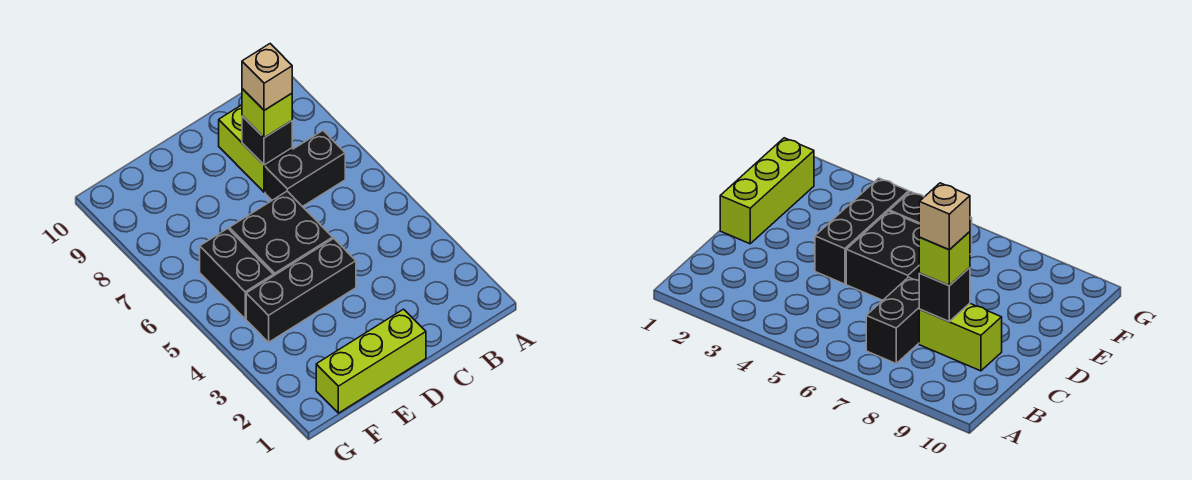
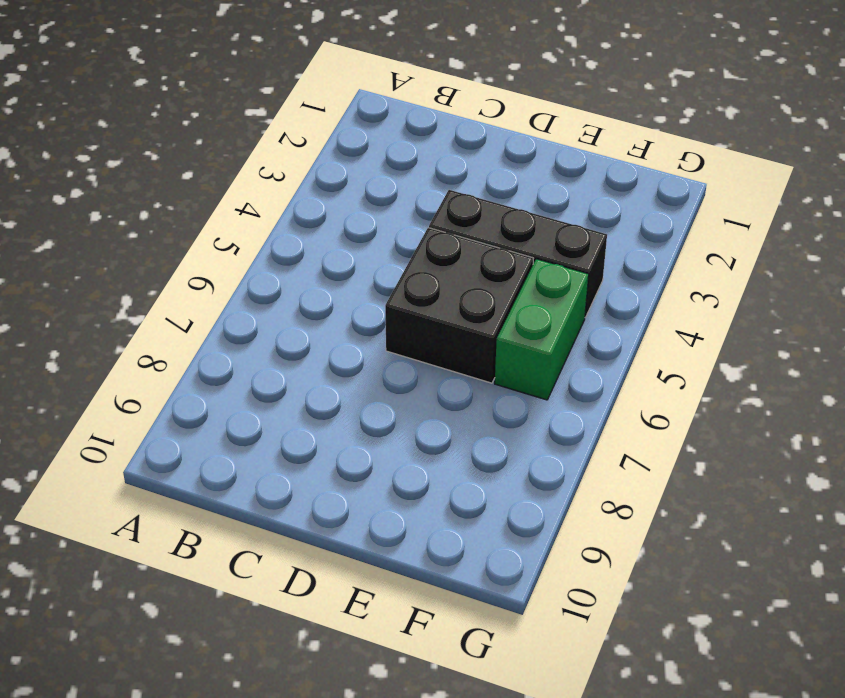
green 1x2 brick [495,259,589,400] -> black 1x2 brick [200,228,273,319]
none -> black 1x2 brick [265,131,345,207]
none -> lime 1x2 brick [219,105,292,192]

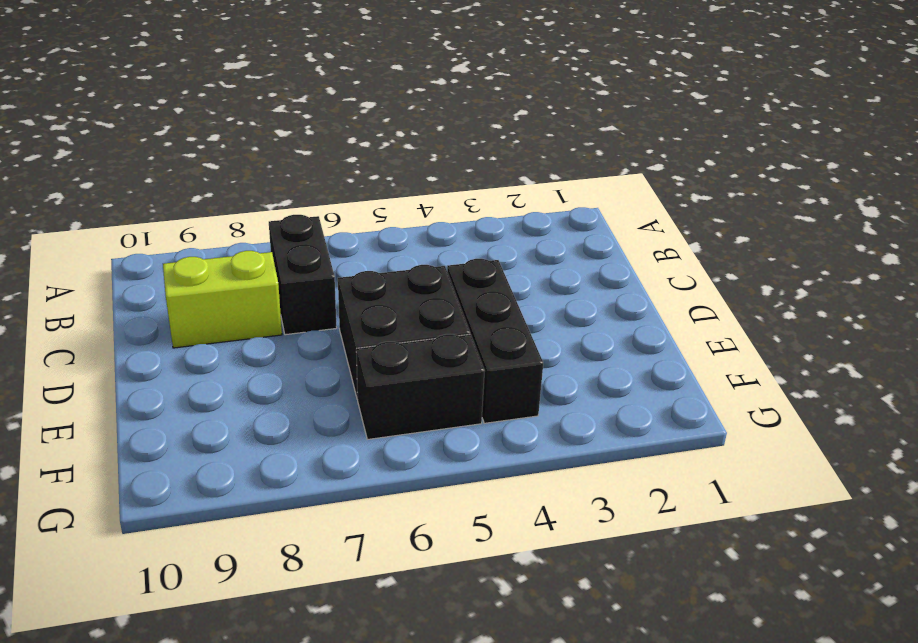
none -> lime 1x3 brick [316,309,426,413]
none -> black 1x1 brick [242,116,292,165]

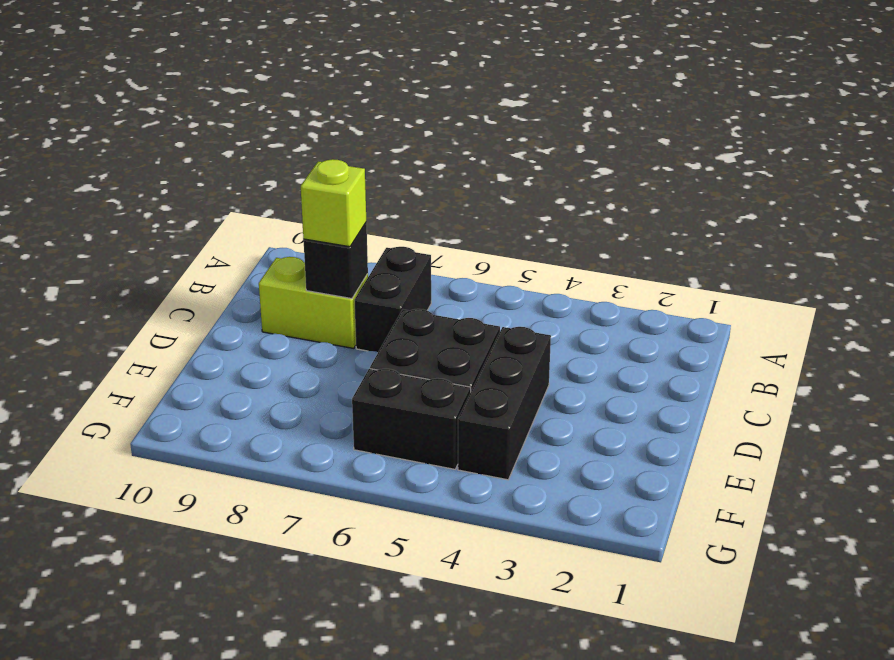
none -> lime 1x3 brick [316,309,426,413]
none -> tan 1x1 brick [242,44,292,110]

